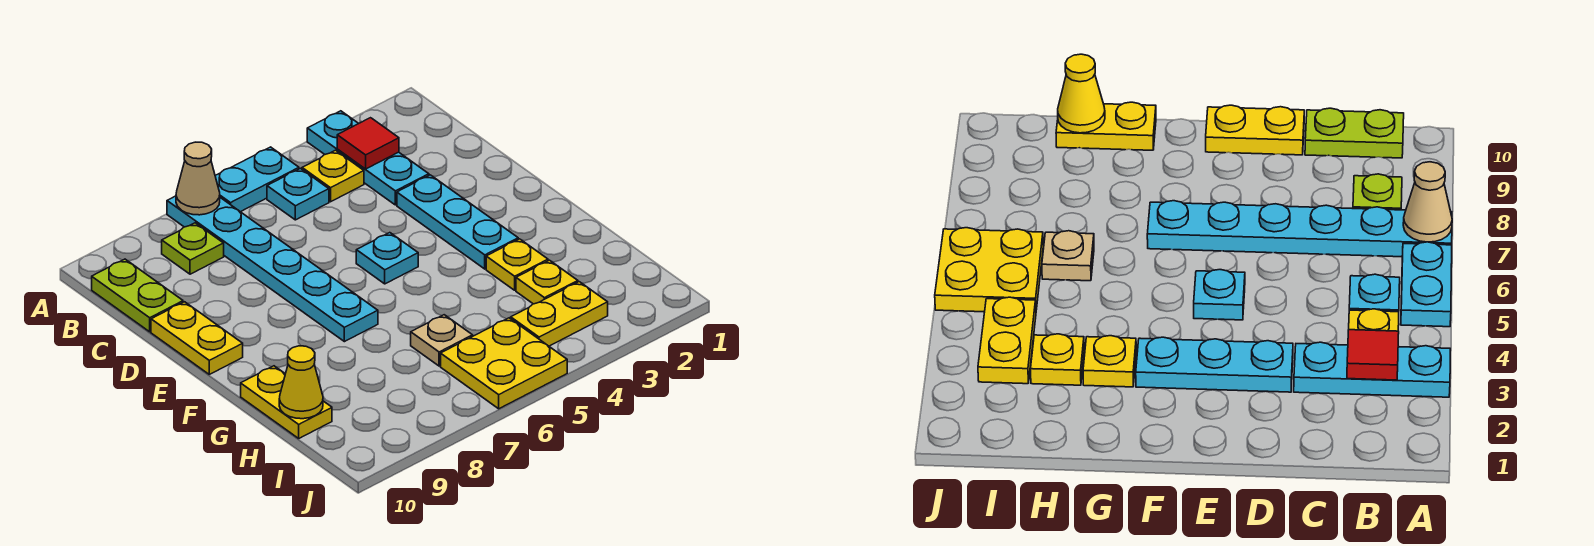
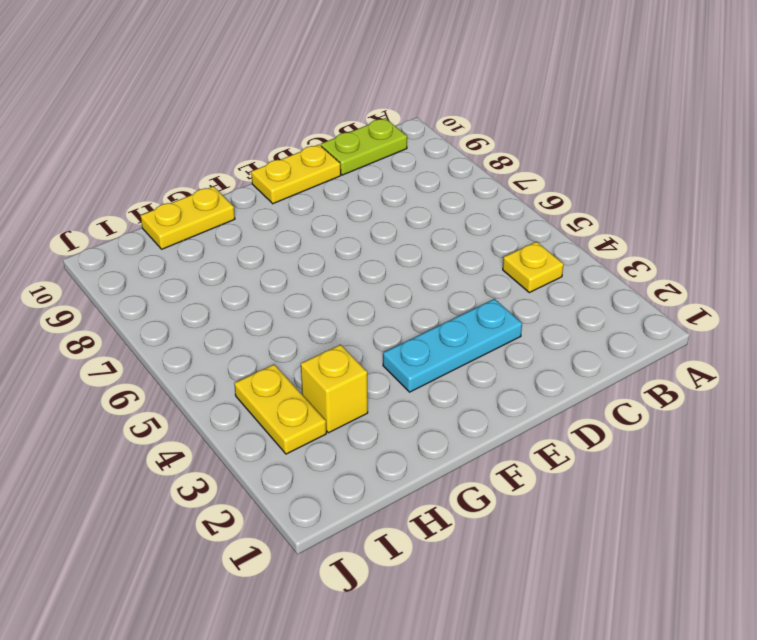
yellow 1x1 brick [301,345,368,433] -> yellow 1x1 plate [516,260,578,304]
none -> cyan 1x3 plate [307,111,429,205]
none -> cyan 1x2 plate [215,147,299,212]
none -> cyan 1x6 plate [167,196,378,342]

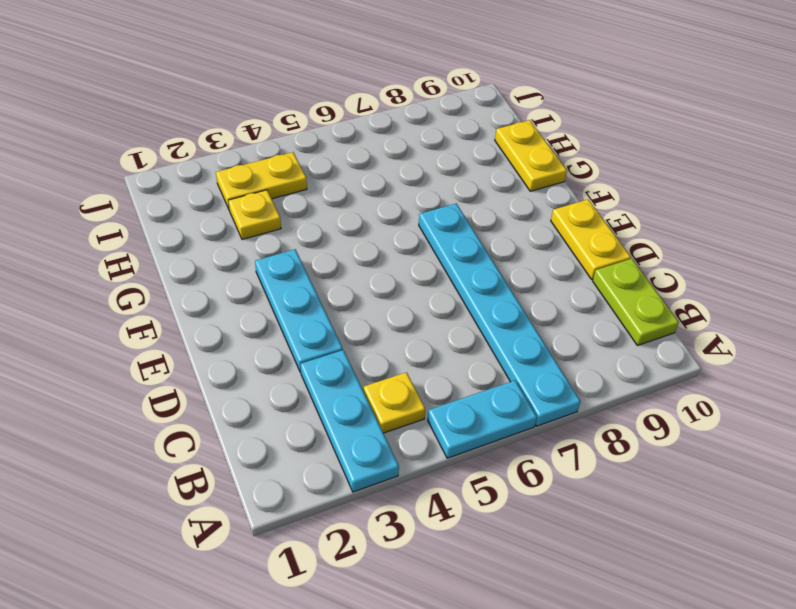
none -> cyan 1x1 plate [267,168,329,220]
none -> lime 1x1 plate [162,223,224,274]
none -> cyan 1x1 plate [356,233,418,284]

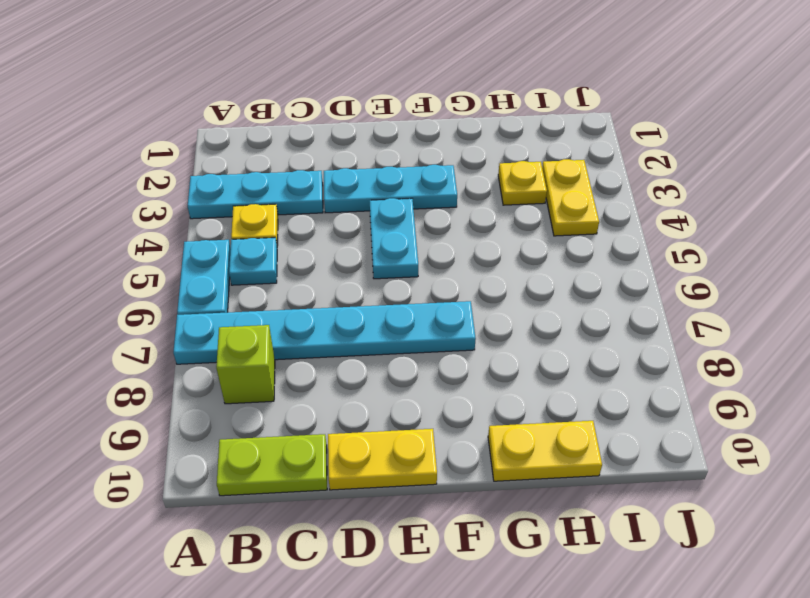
lime 1x1 brick [216,325,275,404] -> lime 1x1 plate [162,223,224,274]
cyan 1x2 plate [370,198,418,279] -> cyan 1x1 plate [356,233,418,284]
none -> yellow 1x1 plate [486,239,548,290]
none -> tan 1x1 plate [411,315,473,366]
none -> yellow 2x2 plate [441,318,567,409]

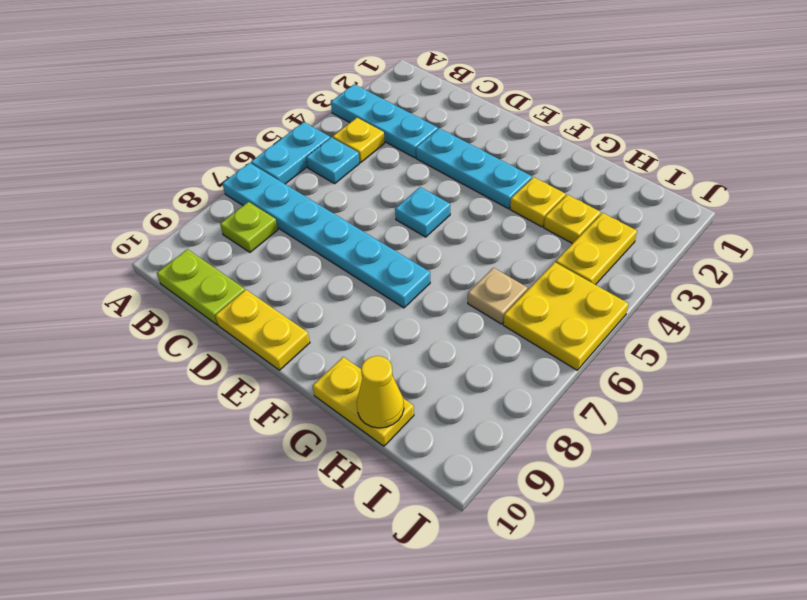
none -> tan 1x1 cone [176,142,220,215]
none -> red 1x1 tile [337,118,399,169]

